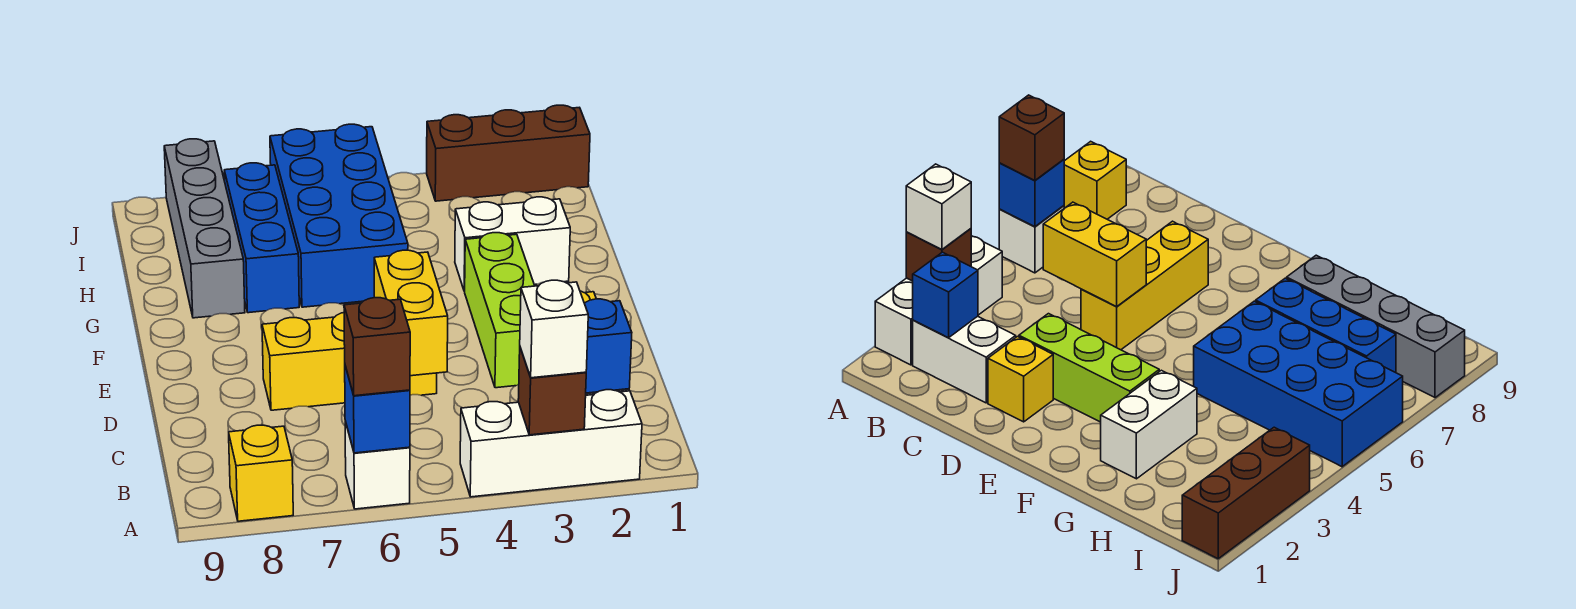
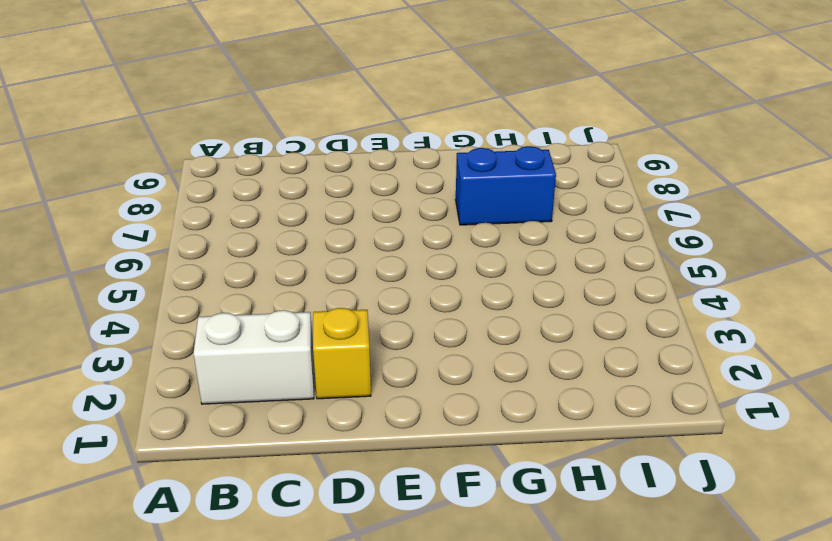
blue 1x2 brick [456,146,556,225] -> blue 1x3 brick [224,163,299,313]
none -> white 1x3 brick [460,390,642,497]
none -> white 1x1 brick [345,422,410,509]
none -> yellow 1x1 brick [229,425,293,521]

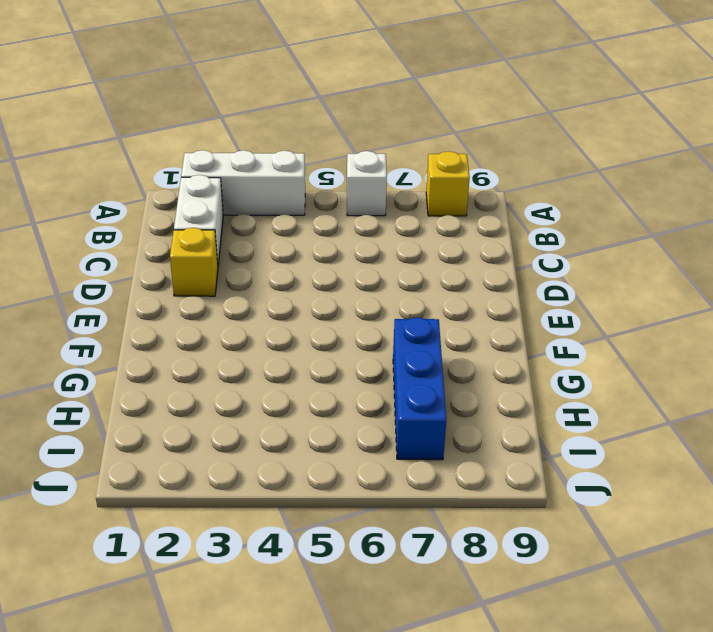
none -> lime 1x3 brick [465,233,535,388]
none -> yellow 1x3 brick [262,313,437,410]
none -> white 1x2 brick [455,197,570,291]

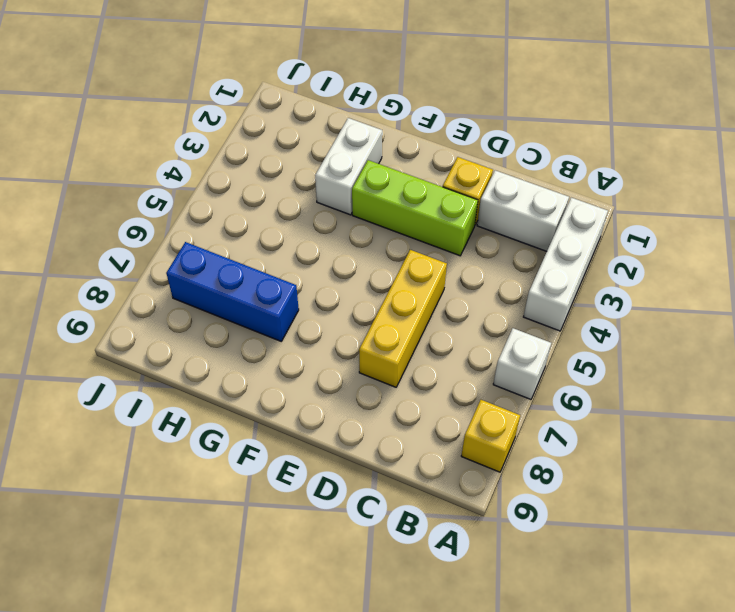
none -> blue 2x4 brick [270,124,408,307]
none -> grey 1x4 brick [164,139,245,318]
none -> brown 1x3 brick [427,105,590,201]

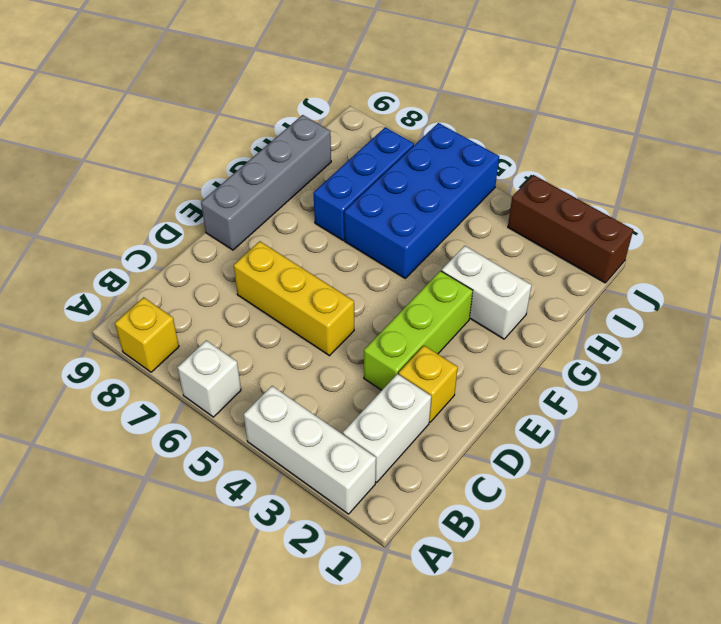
grey 1x4 brick [201,115,331,250] -> grey 1x4 brick moved to [164,139,245,318]
none -> brown 1x1 brick [518,348,586,435]
none -> blue 1x1 brick [345,366,410,453]
none -> blue 1x1 brick [584,299,632,393]

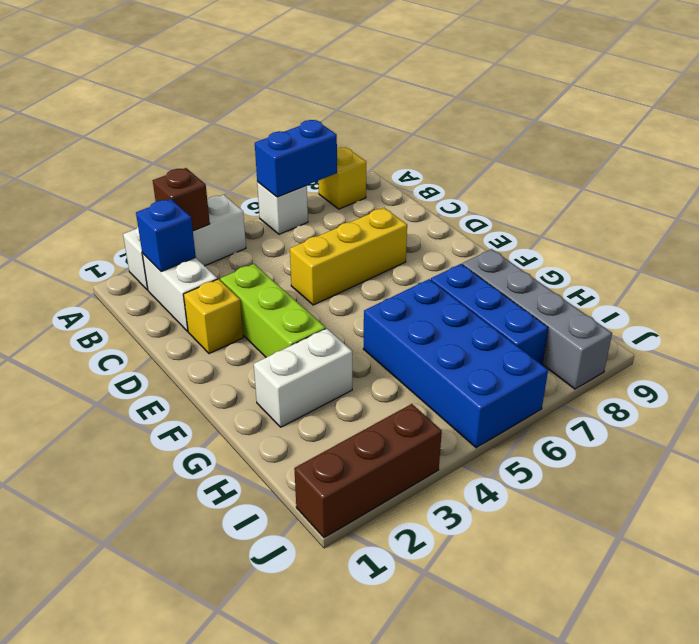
blue 1x2 brick [255,120,337,197] -> blue 1x1 brick [345,366,410,453]
none -> yellow 1x2 brick [374,250,448,376]
none -> white 1x1 brick [520,280,588,378]
none -> brown 1x1 brick [344,298,410,396]

